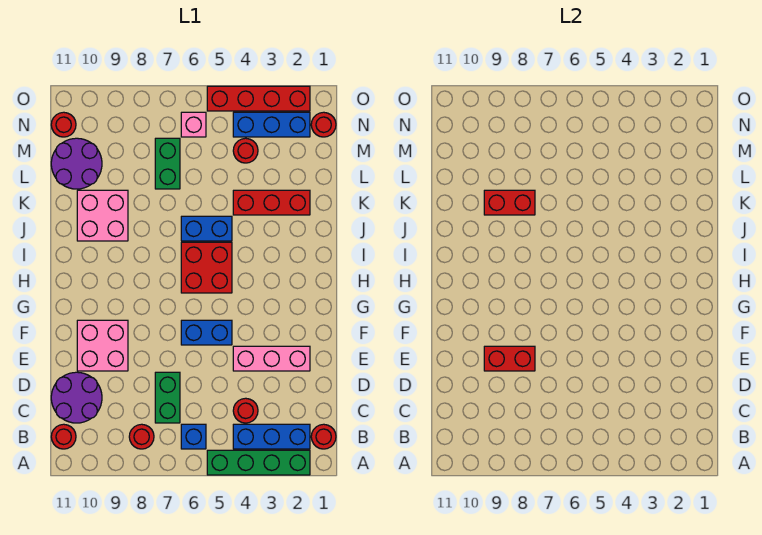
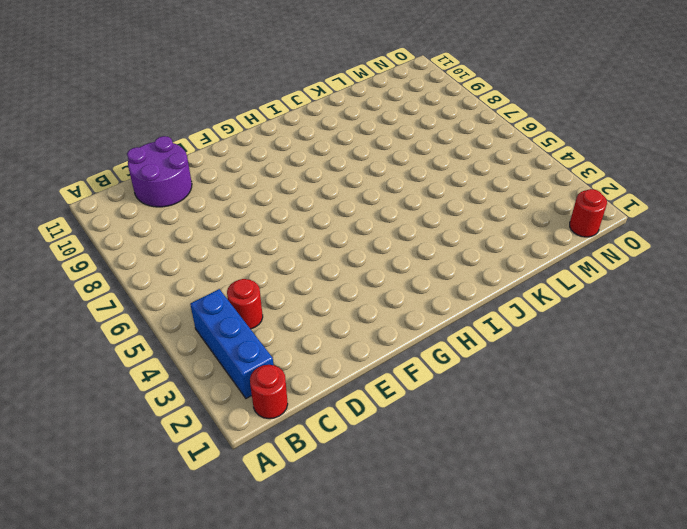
none -> green 1x4 brick [207,450,310,475]
none -> blue 1x1 brick [181,424,206,449]
none -> red 1x1 round brick [129,424,154,449]

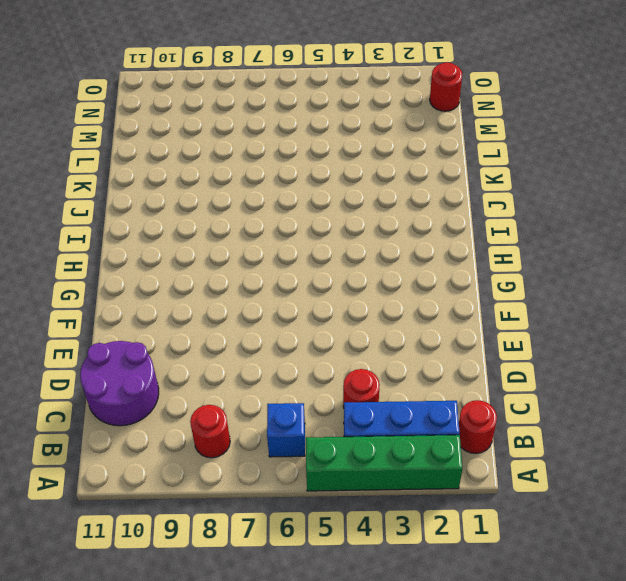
none -> red 1x1 round brick [51,424,76,449]
none -> green 1x2 brick [155,372,180,423]
none -> pink 1x3 brick [233,346,310,371]

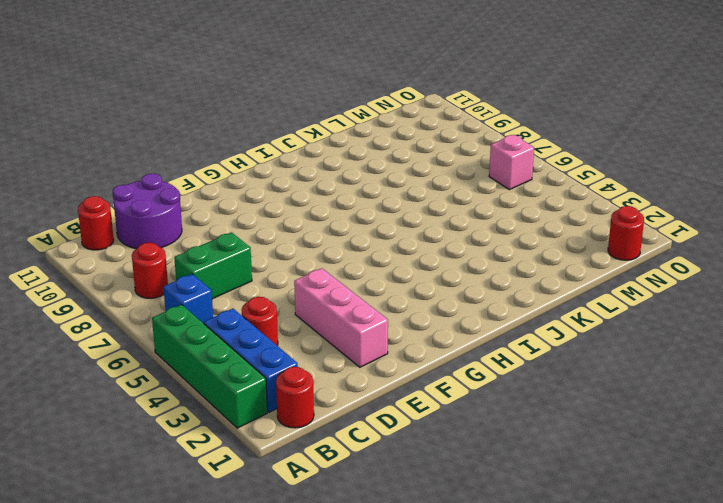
none -> pink 2x2 brick [77,320,128,371]
none -> blue 1x2 brick [181,320,232,345]
none -> red 2x2 brick [181,242,232,293]

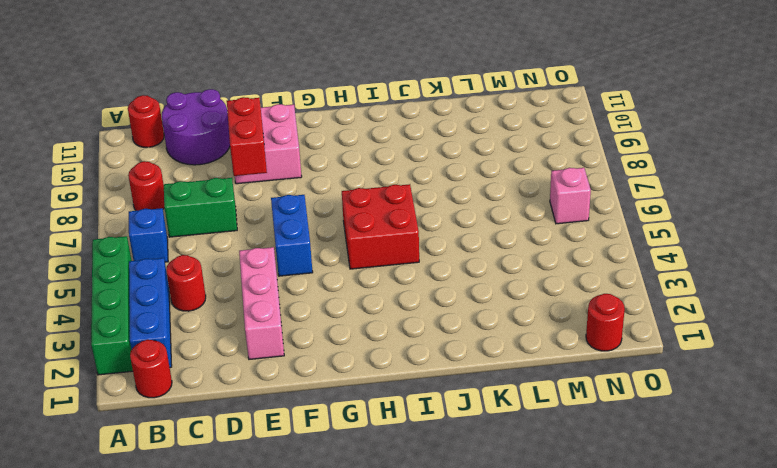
none -> blue 1x2 brick [181,216,232,241]
none -> pink 2x2 brick [77,190,128,241]
none -> red 1x3 brick [233,190,310,215]

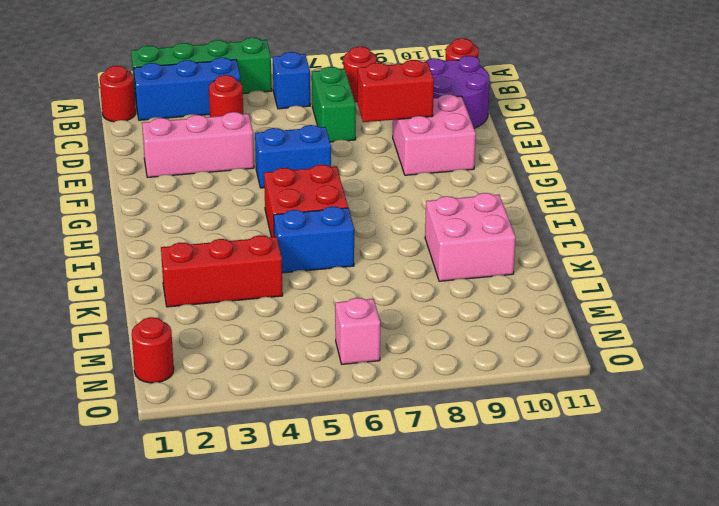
none -> green 1x2 brick [155,138,180,189]
none -> purple 2x2 round brick [51,138,102,189]
none -> red 1x1 round brick [233,138,258,163]

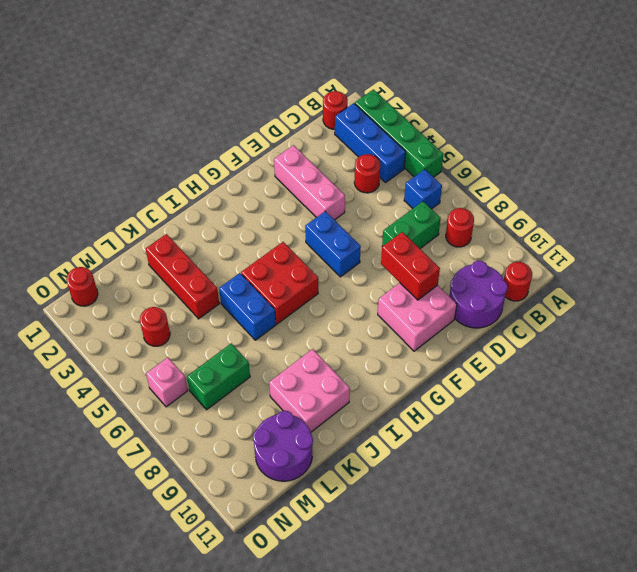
none -> blue 1x3 brick [233,112,310,137]
none -> red 1x1 round brick [51,112,76,137]
none -> red 1x4 brick [207,86,310,111]

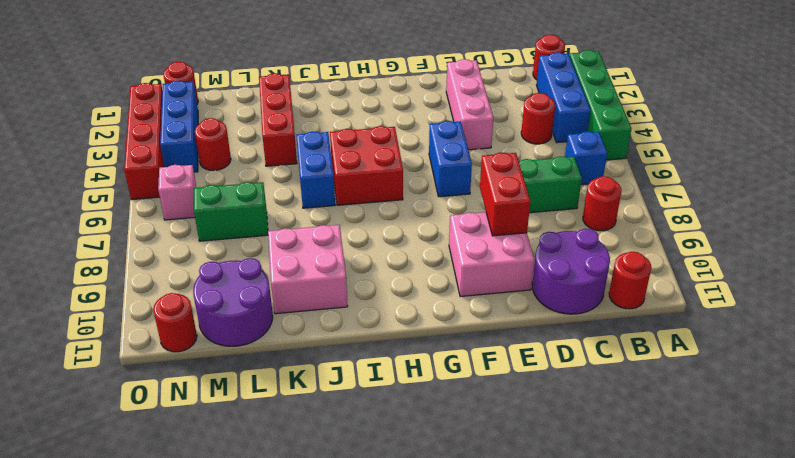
none -> red 1x2 brick [484,190,535,215]

